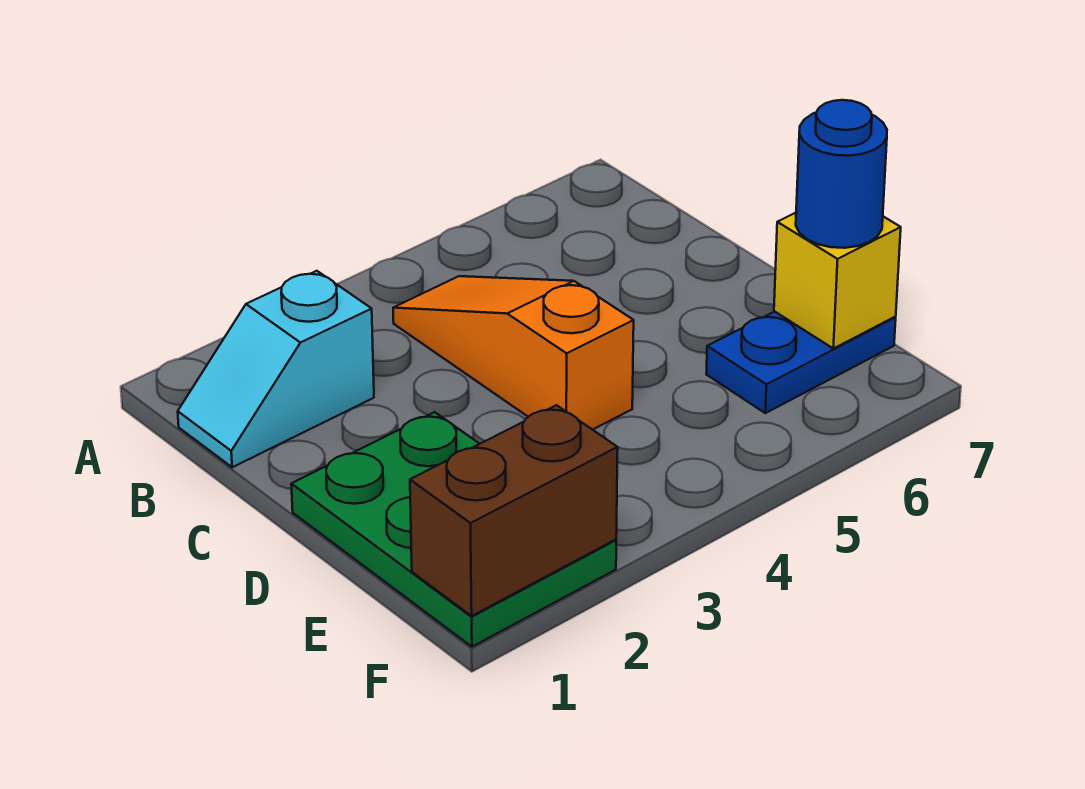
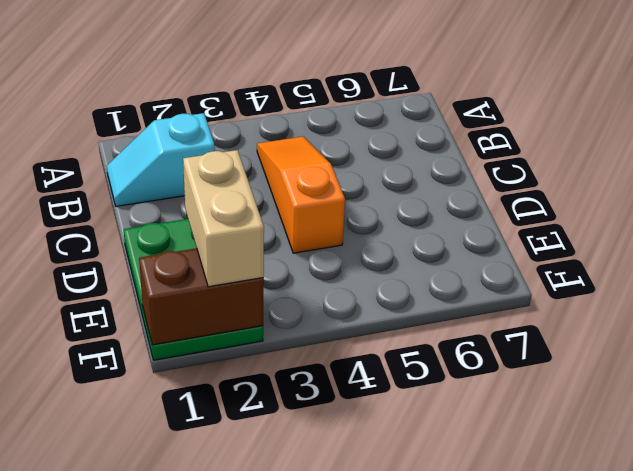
tan 1x2 brick [183,150,264,287] -> none
none -> blue 1x2 plate [706,311,896,413]
none -> yellow 1x1 brick [774,213,901,349]

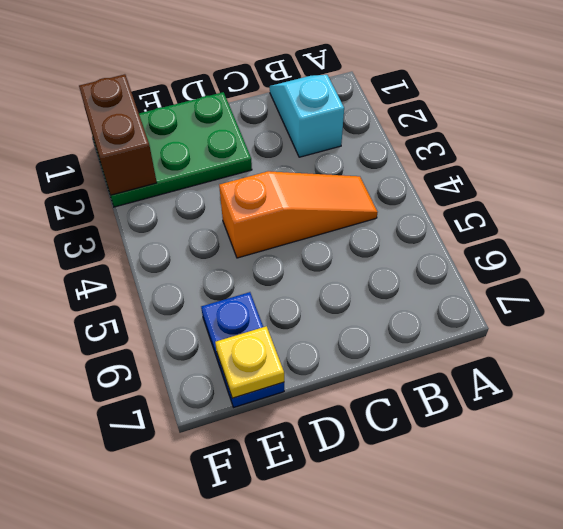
yellow 1x1 plate [215,326,284,398] -> yellow 1x1 brick [774,213,901,349]
none -> blue 1x1 round brick [796,100,887,248]

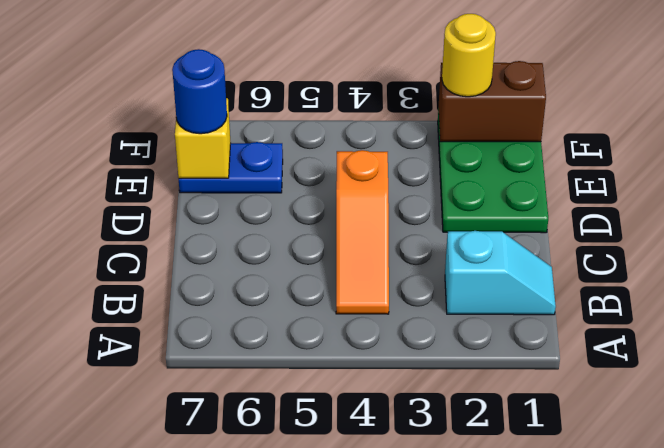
yellow 1x1 round brick [442,14,496,97] -> none

